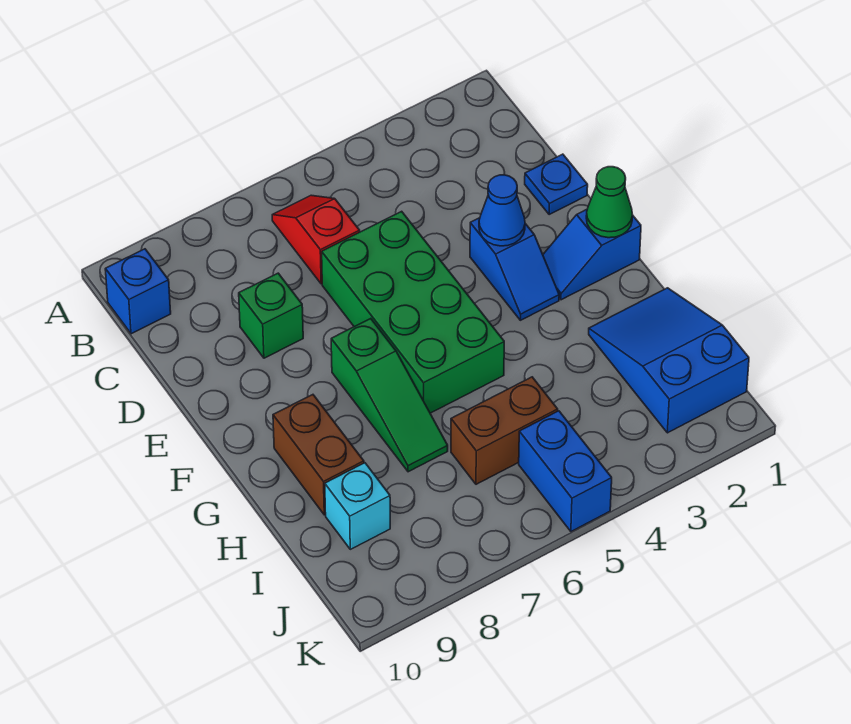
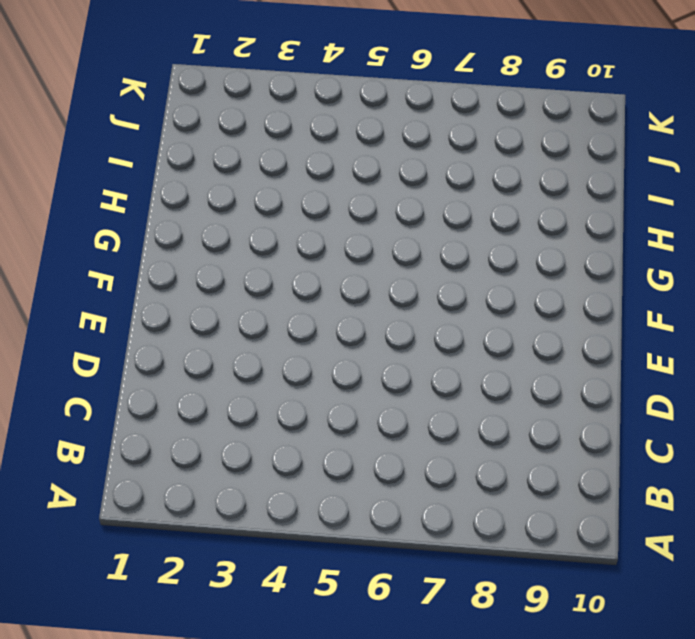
none -> red 1x2 slope [272,195,360,284]
none -> blue 1x1 brick [105,249,171,334]
none -> blue 1x1 plate [525,154,588,214]

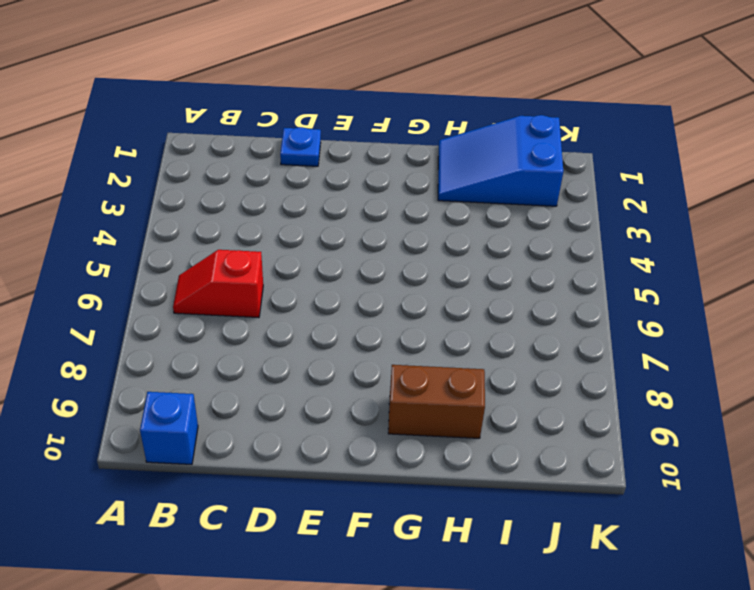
none -> green 2x4 brick [322,211,504,413]
none -> green 1x1 brick [239,273,303,358]
none -> blue 1x2 slope [470,218,559,320]

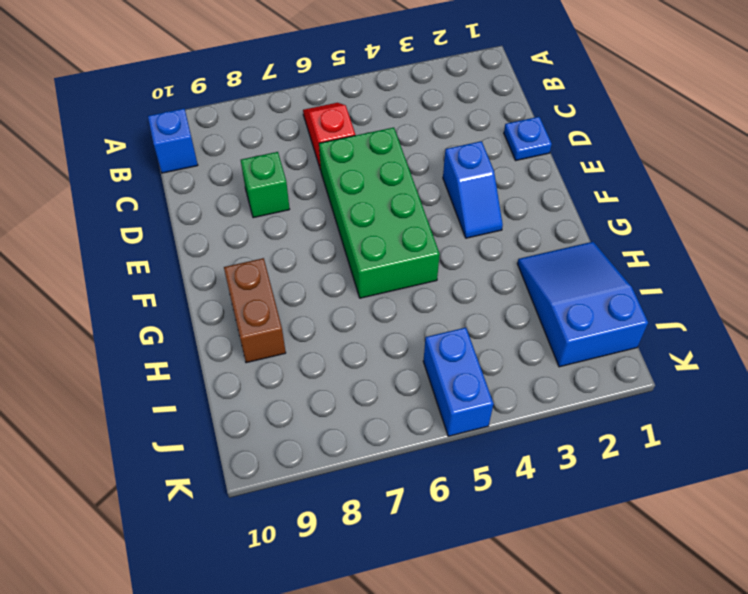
none -> blue 1x2 slope [543,209,641,300]
none -> green 1x3 slope [331,319,448,472]
none -> brown 1x2 brick [451,377,558,484]

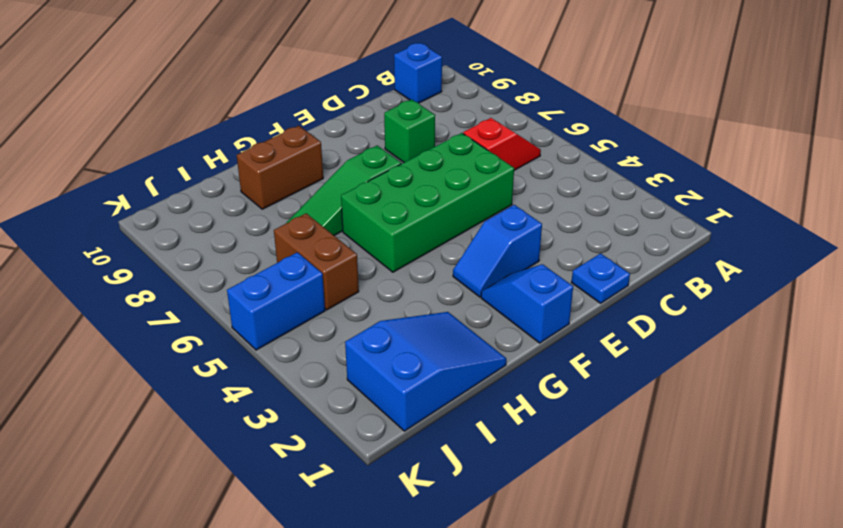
none -> cyan 1x1 brick [325,463,390,549]
none -> blue 1x1 cone [479,175,525,246]
none -> green 1x1 cone [586,167,633,238]

